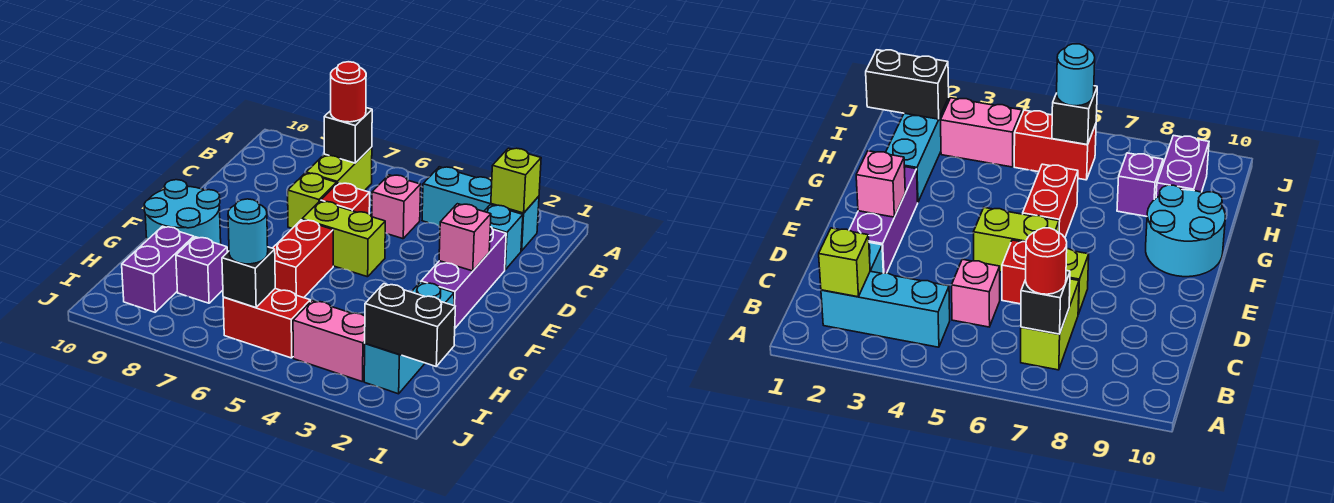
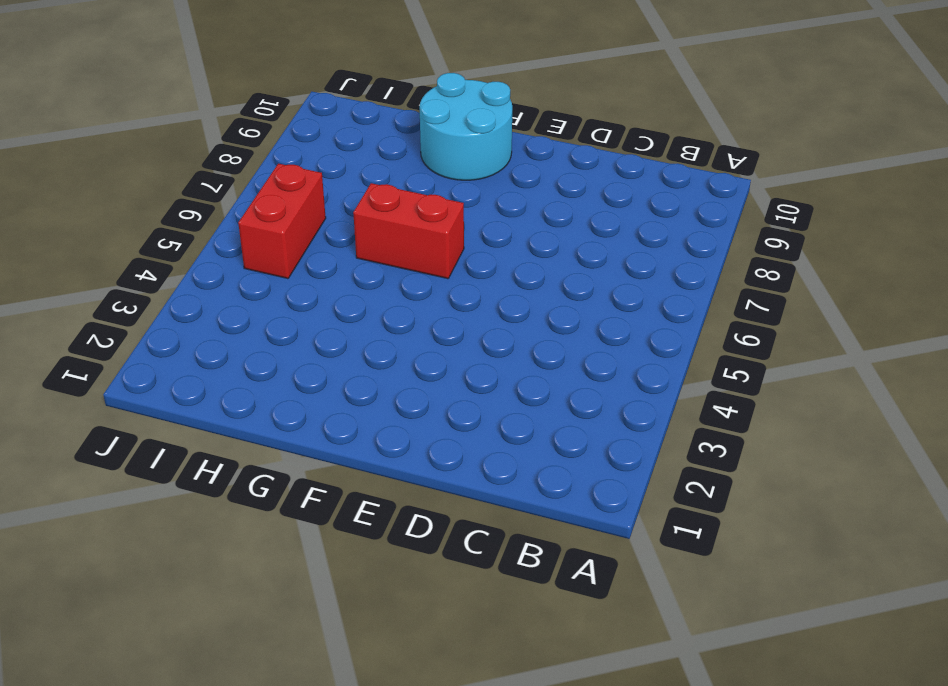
none -> cyan 1x3 brick [422,167,539,251]
none -> lime 1x2 brick [306,147,372,191]
none -> cyan 1x1 brick [484,205,523,270]

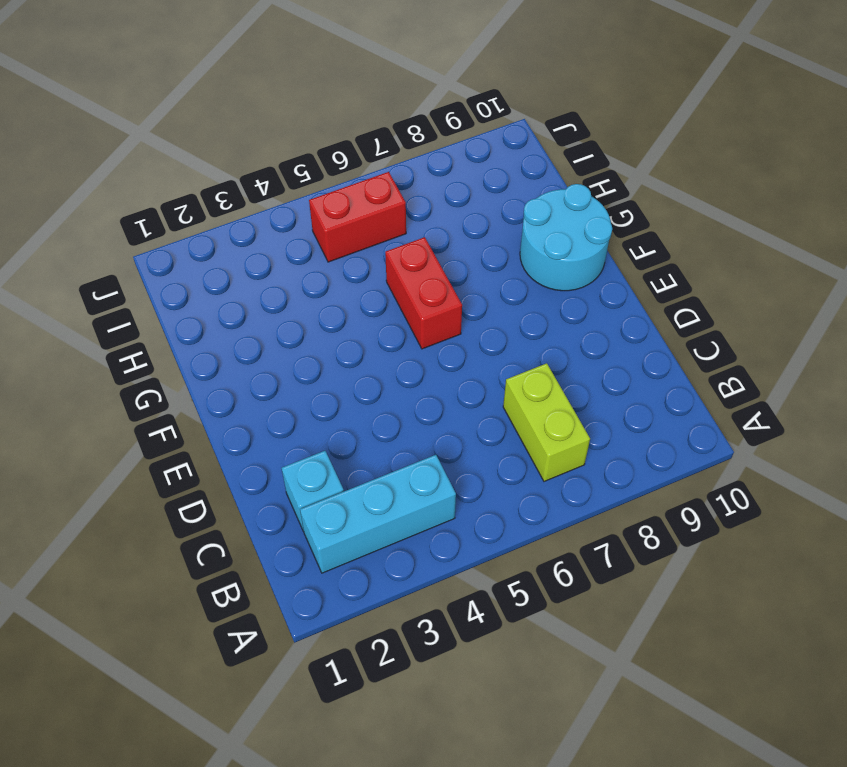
none -> pink 1x1 brick [372,175,421,239]
none -> purple 1x3 brick [421,227,506,328]
none -> red 1x1 brick [321,183,370,214]

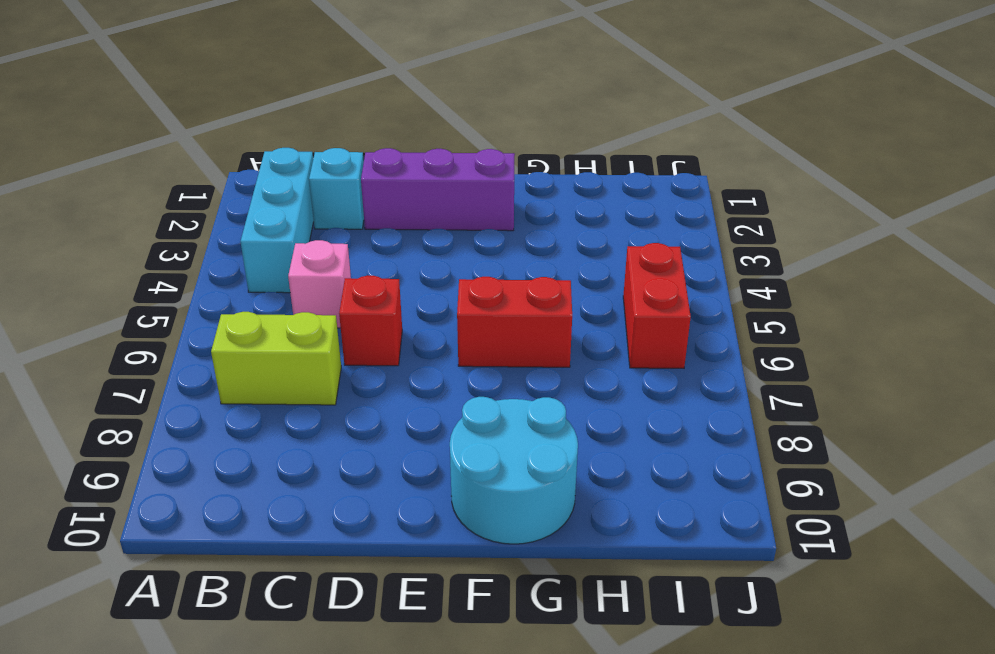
none -> lime 1x1 brick [288,173,336,228]
none -> lime 1x2 brick [302,201,385,277]
none -> cyan 1x3 brick [364,282,454,394]

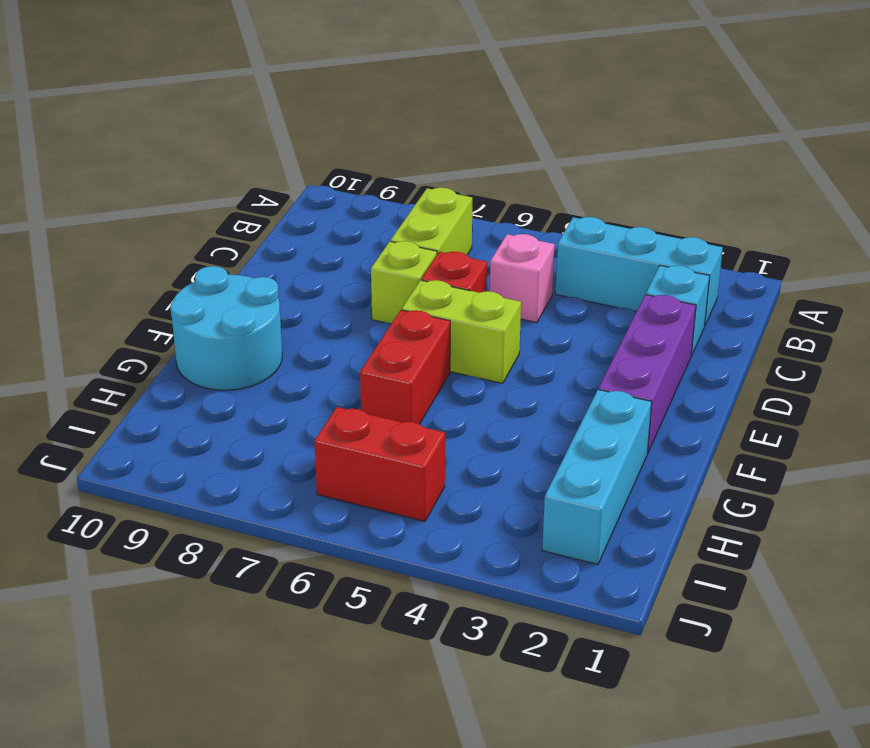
none -> purple 1x1 brick [176,237,227,303]
none -> purple 1x2 brick [122,226,194,312]
none -> pink 1x2 brick [293,301,365,382]

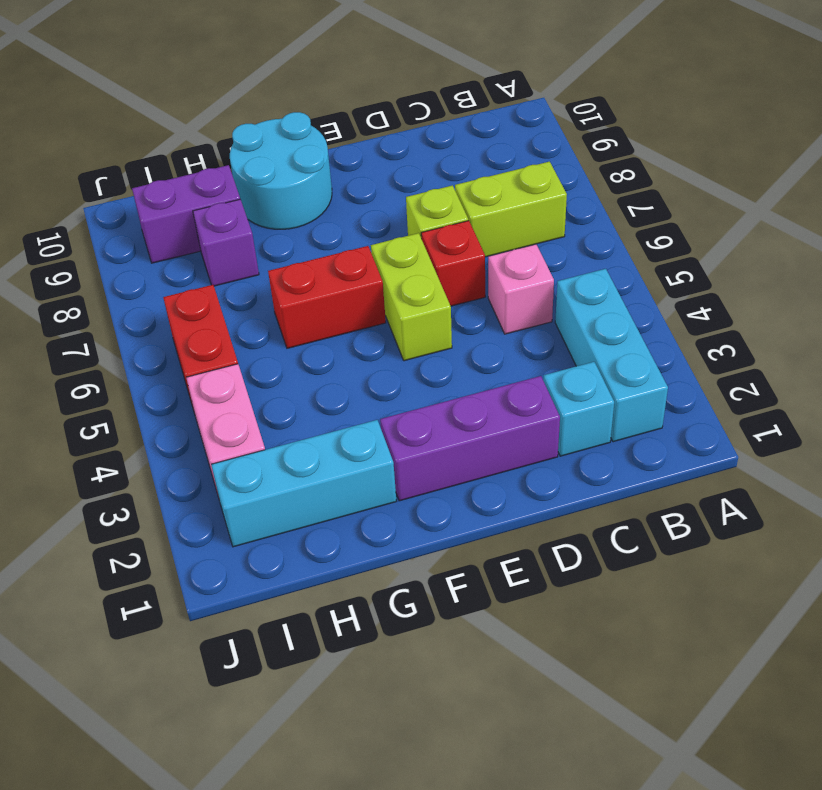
none -> lime 1x1 brick [491,148,541,213]
none -> black 1x1 brick [324,108,372,163]
none -> pink 1x1 brick [439,204,491,271]

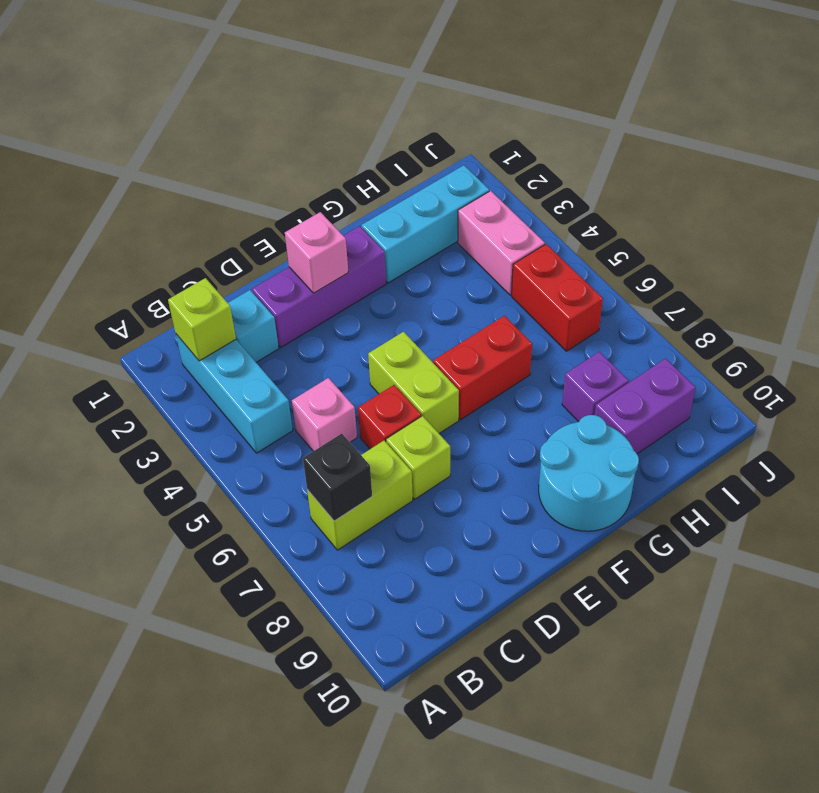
none -> black 1x2 brick [365,284,455,366]
none -> black 1x1 brick [222,247,275,307]
none -> red 1x1 round brick [331,62,366,122]

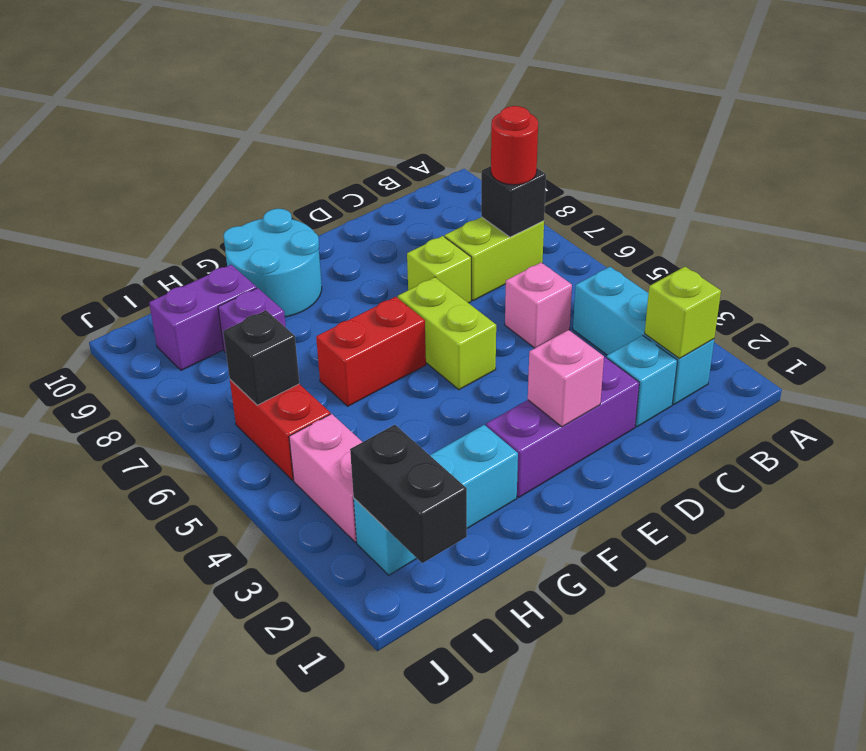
none -> red 1x1 brick [321,183,370,214]
none -> cyan 1x1 round brick [228,199,268,264]

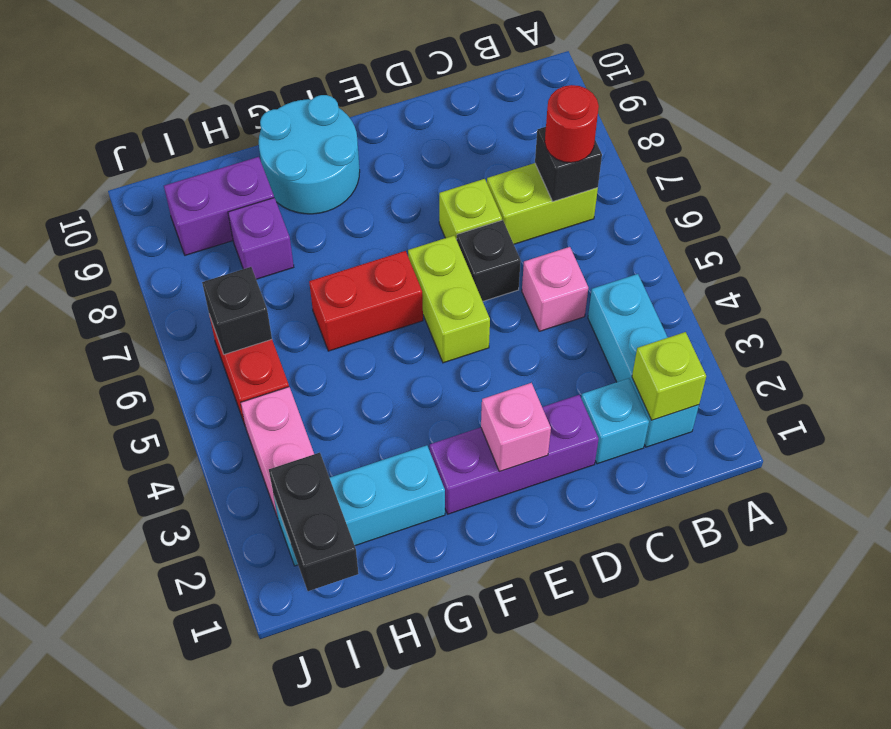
black 1x1 brick [457,220,521,301] -> red 1x1 brick [321,183,370,214]
none -> cyan 1x1 round brick [228,199,268,264]

